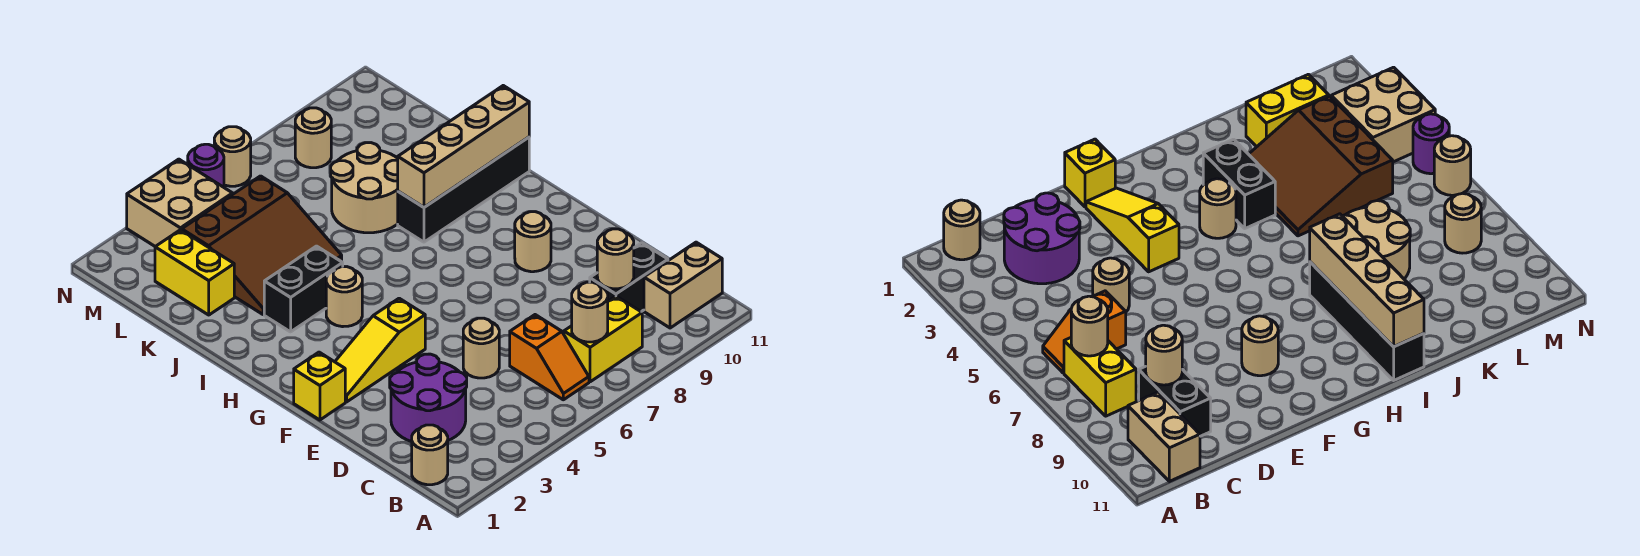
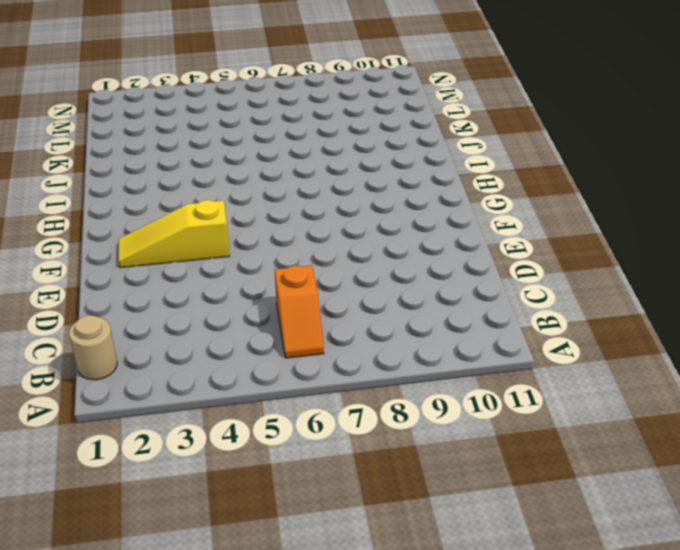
none -> yellow 1x2 brick [564,296,642,382]
none -> tan 1x2 brick [644,242,722,328]
none -> purple 2x2 round brick [390,354,467,442]

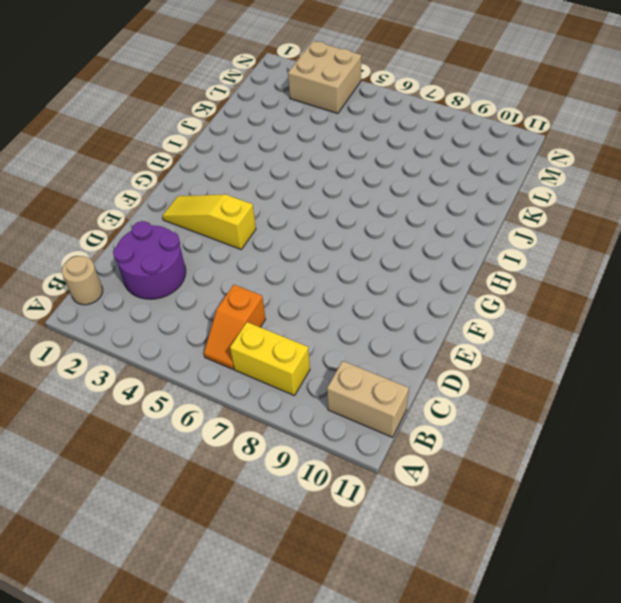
none -> black 1x2 brick [590,243,668,312]
none -> tan 1x1 round brick [463,318,499,378]
none -> yellow 1x1 brick [294,352,345,420]

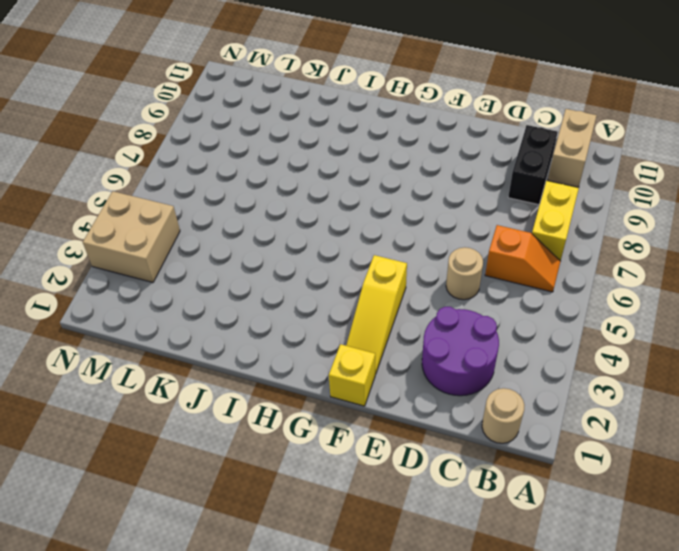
none -> tan 1x1 round brick [515,212,551,272]
none -> tan 1x1 round brick [326,267,362,327]
none -> black 1x2 brick [264,246,343,332]

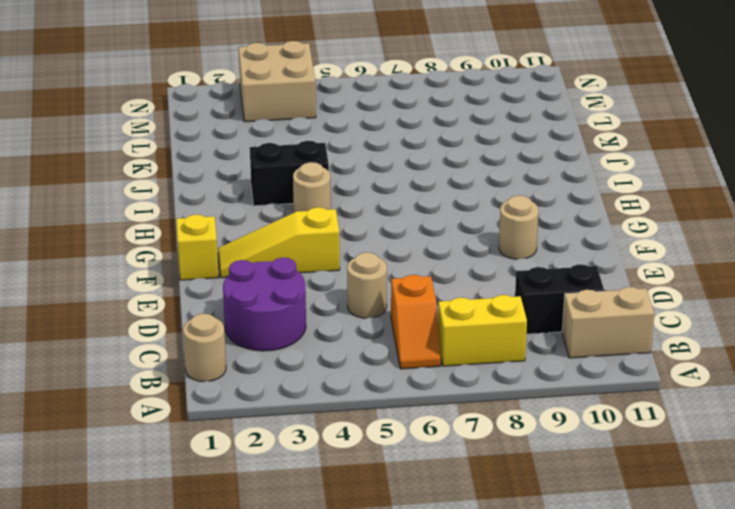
none -> black 1x4 brick [398,137,529,242]
none -> brown 3x3 slope [182,176,342,314]
none -> tan 2x2 round brick [331,143,398,233]

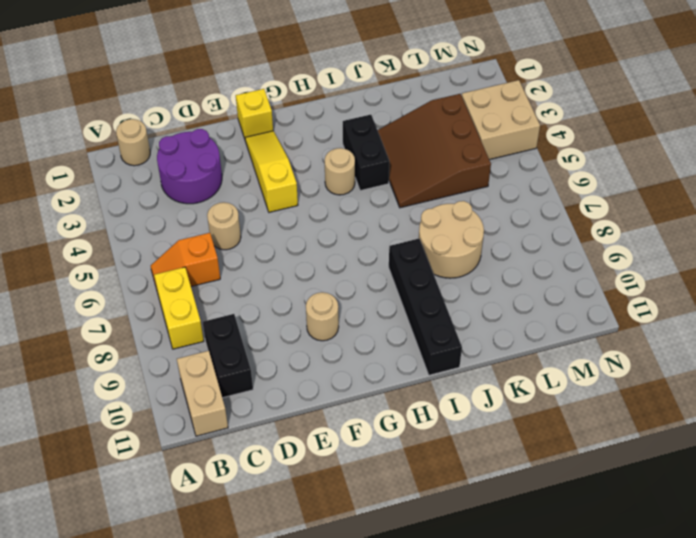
none -> yellow 1x2 brick [155,230,234,315]
none -> tan 1x1 round brick [295,108,331,168]
none -> purple 1x1 round brick [188,144,224,187]

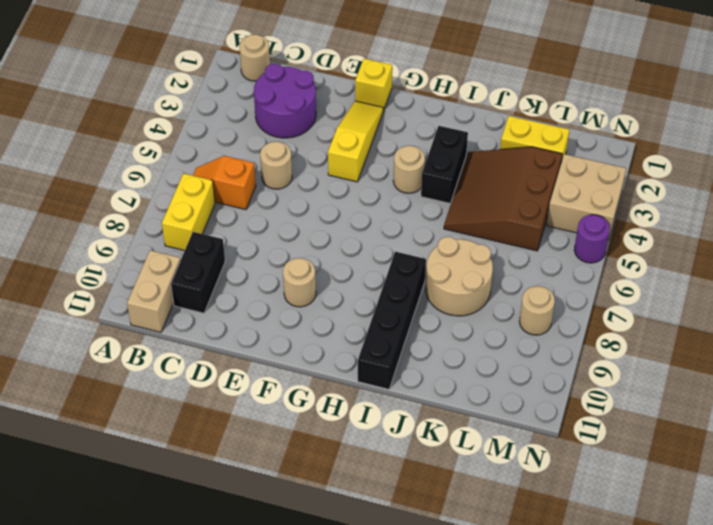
none -> tan 1x1 round brick [214,127,251,186]
none -> tan 1x1 round brick [572,282,608,342]
none -> tan 1x1 round brick [597,229,634,289]

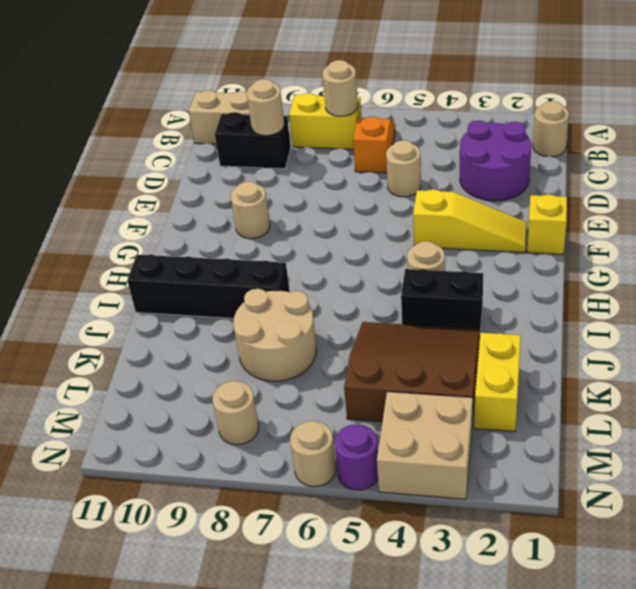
none -> tan 1x4 brick [398,86,529,207]

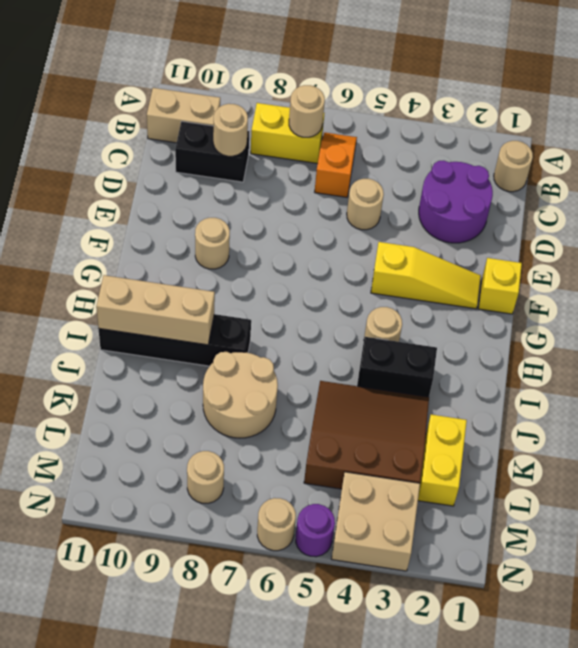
tan 1x3 brick [96,275,215,345] -> tan 1x4 brick [398,86,529,207]

